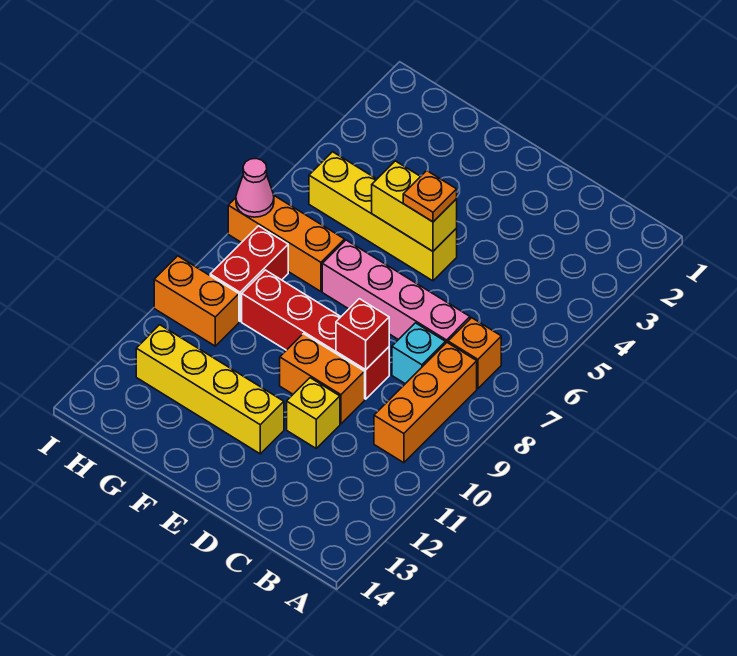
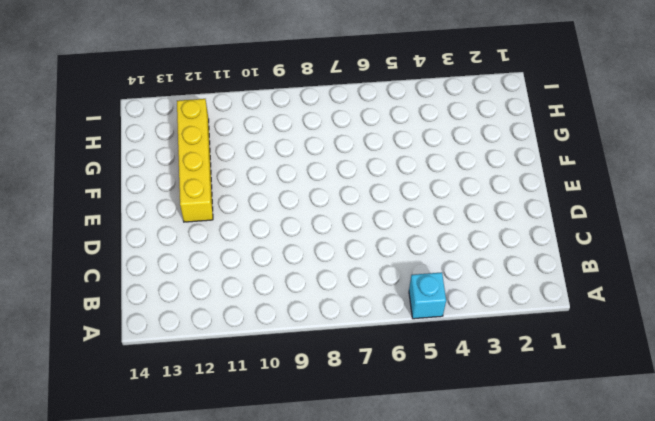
cyan 1x1 brick [409,272,446,319] -> cyan 1x1 brick moved to [392,323,445,384]
none -> orange 1x1 brick [448,318,501,389]
none -> orange 1x3 brick [374,343,477,463]
none -> pink 1x4 brick [322,240,470,344]

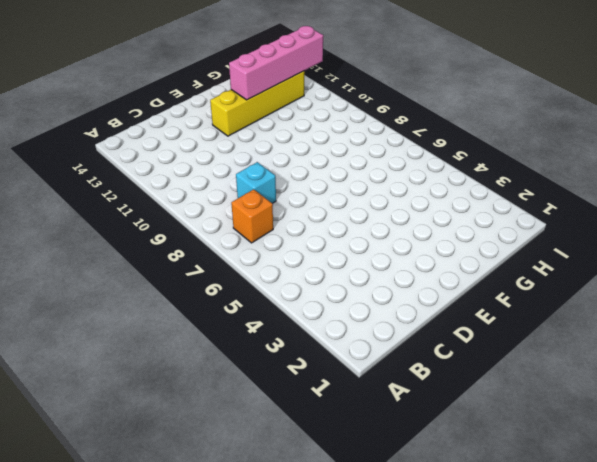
pink 1x4 brick [229,26,323,100] -> pink 1x4 brick moved to [322,240,470,344]
none -> orange 1x3 brick [374,343,477,463]
none -> red 1x4 brick [242,270,389,399]
none -> orange 1x2 brick [280,334,365,424]

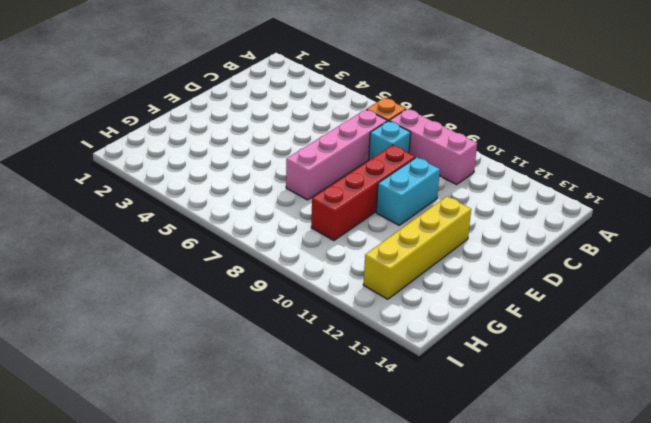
pink 1x3 brick [389,109,477,184] -> orange 1x3 brick [374,343,477,463]
cyan 1x2 brick [376,157,440,225] -> orange 1x2 brick [280,334,365,424]
none -> yellow 1x1 brick [287,378,340,448]
none -> yellow 1x4 brick [309,152,457,281]
none -> orange 1x3 brick [228,196,344,291]

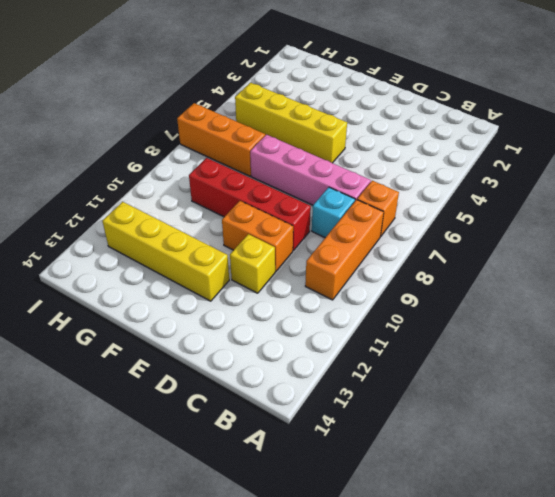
none -> red 1x2 brick [210,226,288,321]
none -> orange 1x2 brick [154,256,239,346]
none -> red 1x1 brick [336,299,389,370]

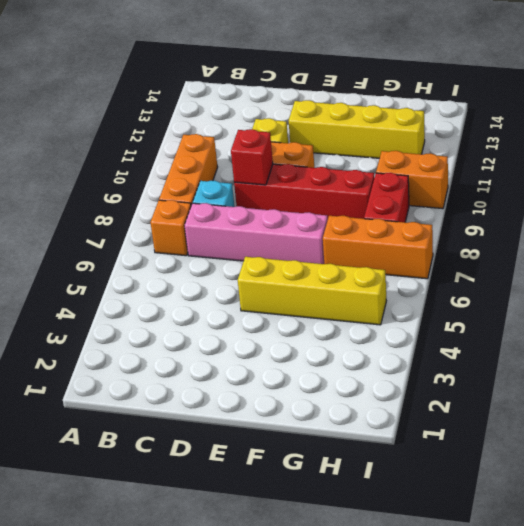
none -> yellow 1x2 brick [372,161,457,251]
none -> pink 1x1 cone [236,159,274,217]
none -> orange 1x1 plate [403,171,457,222]

